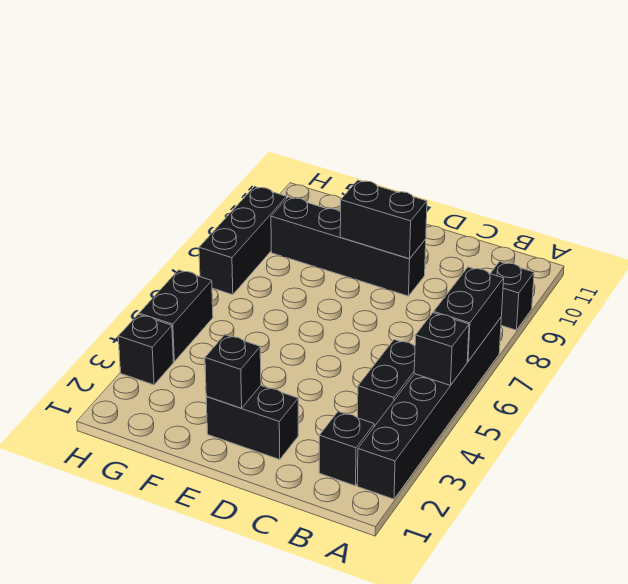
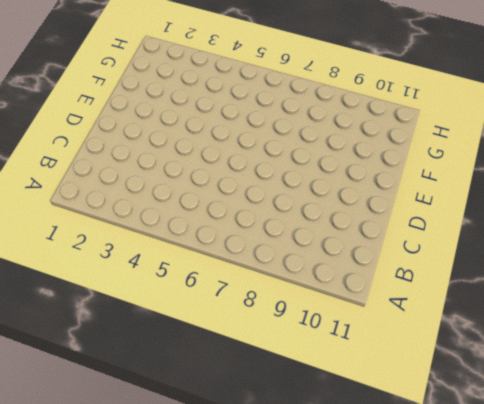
none -> black 1x6 brick [357,318,501,499]
none -> black 1x1 brick [490,262,534,330]
none -> black 1x1 brick [319,412,374,486]

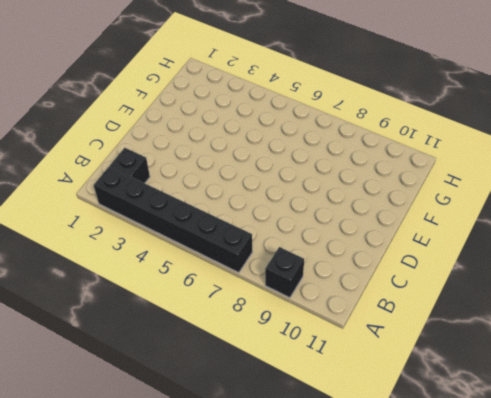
none -> black 1x2 brick [358,340,415,427]
none -> black 1x2 brick [206,386,298,459]
none -> black 1x4 brick [271,197,426,296]

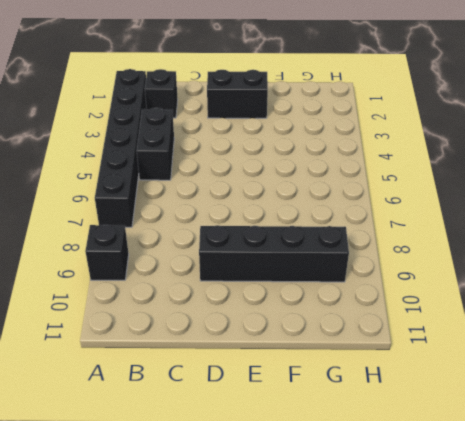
none -> black 1x1 brick [118,314,174,385]
none -> black 1x2 brick [139,270,213,361]
none -> black 1x3 brick [199,187,287,295]

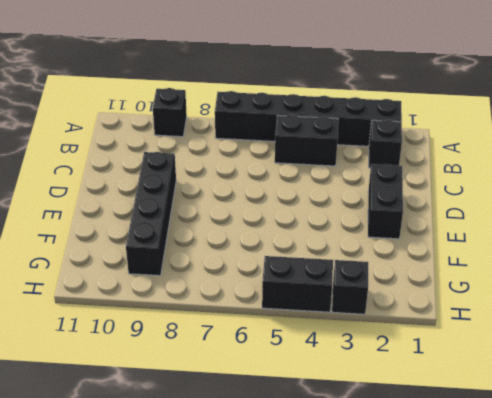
none -> black 1x3 brick [199,187,287,295]
none -> black 1x1 brick [414,313,469,385]
none -> black 1x2 brick [434,267,504,361]

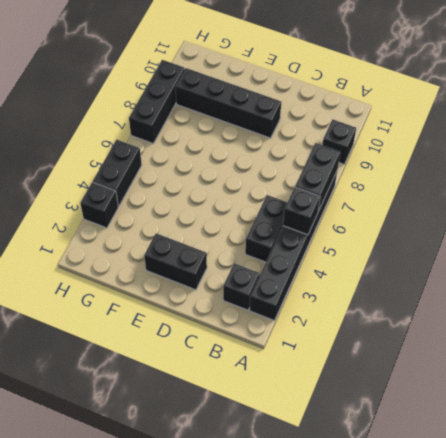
none -> black 1x2 brick [340,180,427,259]
none -> black 1x1 brick [205,335,261,408]

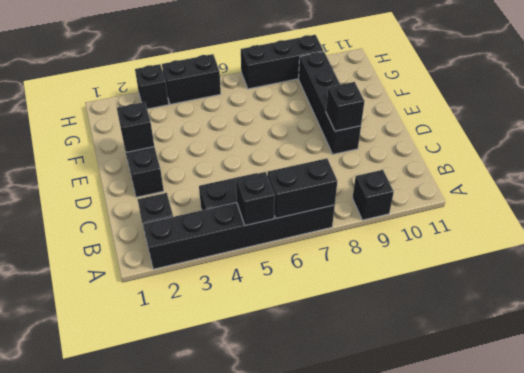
black 1x1 brick [326,82,365,131] -> black 1x2 brick [340,180,427,259]

